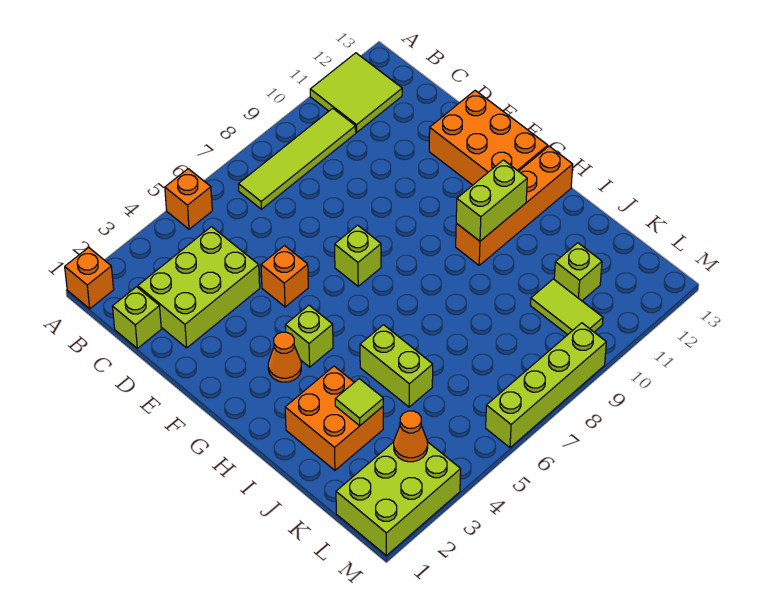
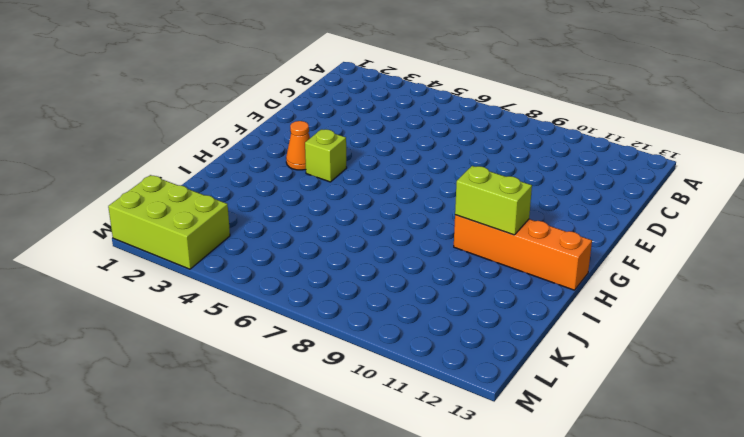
none -> orange 1x1 brick [65,247,114,309]
none -> orange 1x1 brick [165,169,212,229]
none -> lime 2x2 tile [310,53,402,132]

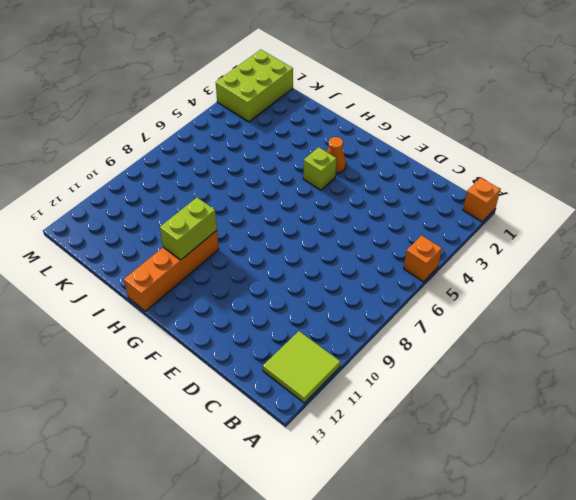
none -> lime 1x4 tile [238,108,356,209]
none -> lime 1x1 brick [112,287,161,348]
none -> lime 2x3 brick [138,227,260,348]

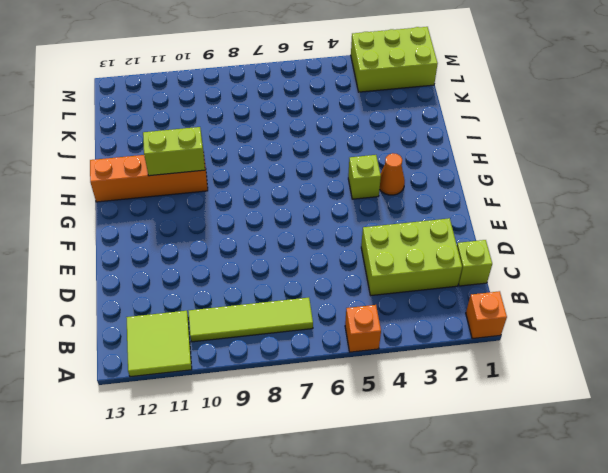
none -> orange 1x1 brick [261,246,308,307]
none -> orange 2x3 brick [429,90,548,185]
none -> lime 1x1 brick [335,225,381,286]

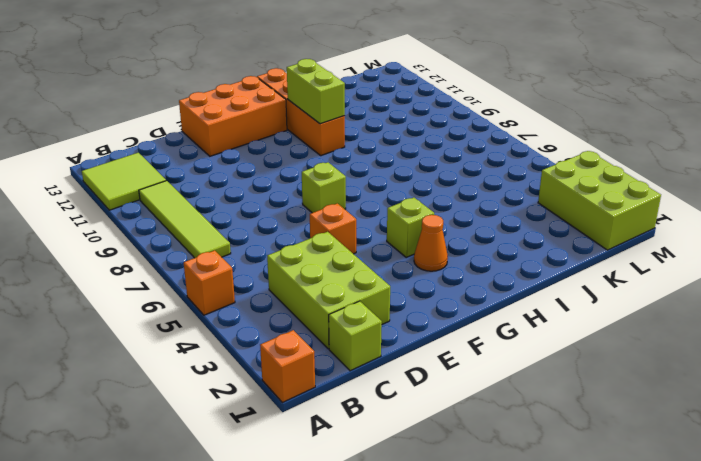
none -> orange 2x2 brick [285,366,383,470]
none -> lime 1x2 brick [360,325,433,407]
none -> lime 1x2 tile [530,279,603,335]

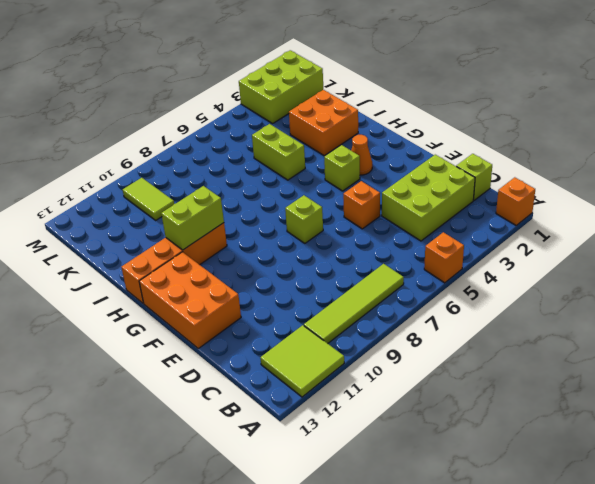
none -> lime 1x1 brick [554,243,602,301]
none -> lime 1x4 brick [486,323,606,448]
none -> lime 1x1 tile [335,379,383,426]

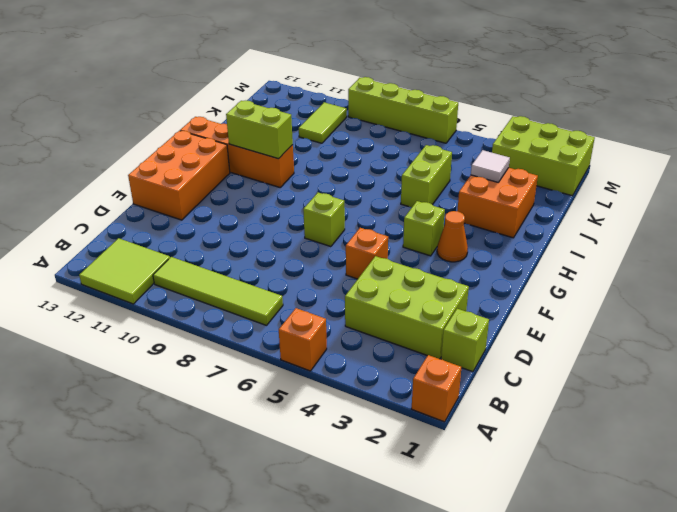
white 1x1 tile [471,150,510,182] -> lime 1x1 tile [335,379,383,426]
none -> lime 1x1 brick [554,243,602,301]
none -> orange 1x1 cone [394,411,428,462]

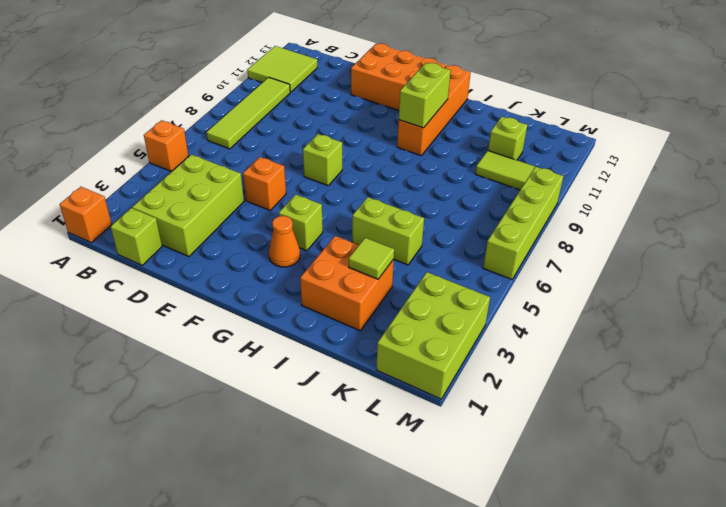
none -> orange 1x1 cone [394,411,428,462]

